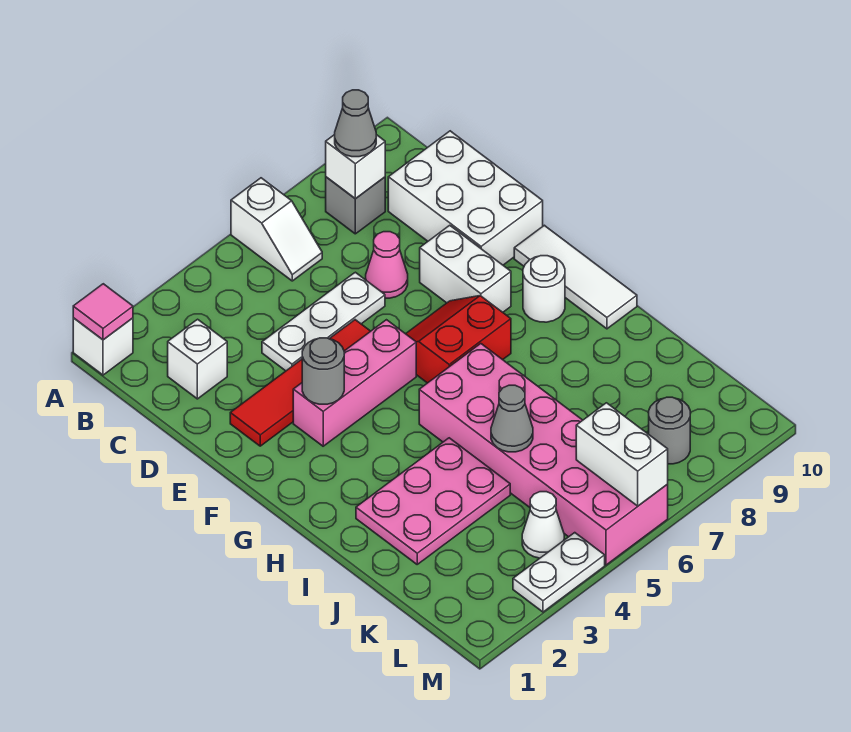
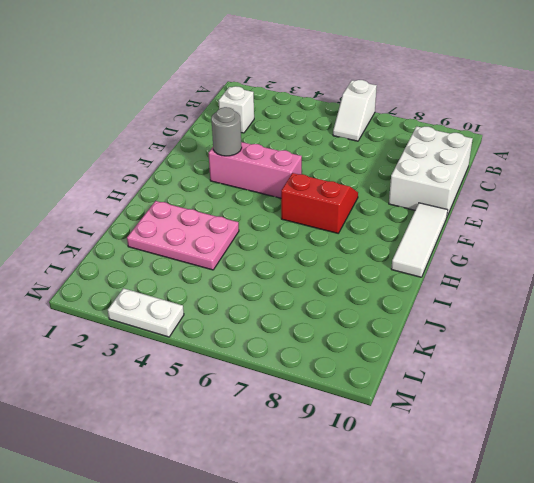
none -> white 1x1 brick [73,318,133,375]
none -> grey 1x1 brick [326,177,385,234]
none -> white 1x3 plate [262,272,385,371]

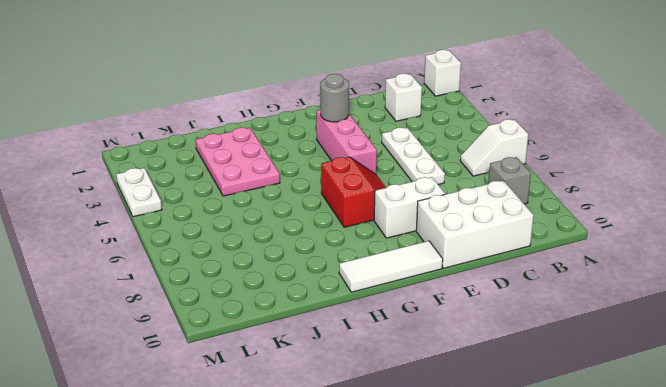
none -> pink 1x1 cone [366,232,408,298]
none -> red 1x4 tile [230,320,370,446]
none -> white 1x1 round brick [523,256,565,322]

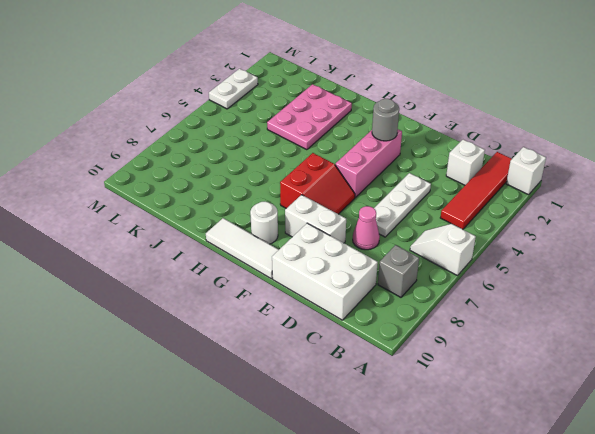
red 1x4 tile [440,152,512,229] -> red 1x4 tile moved to [230,320,370,446]
none -> pink 2x6 brick [419,344,668,565]
none -> white 1x1 cone [522,492,564,558]
none -> grey 1x1 round brick [649,397,690,464]

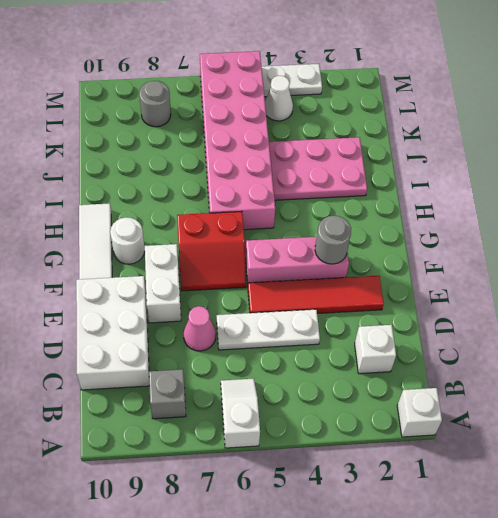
none -> pink 1x1 tile [73,284,133,340]
none -> white 1x1 brick [326,135,385,198]
none -> grey 1x1 cone [491,385,533,452]

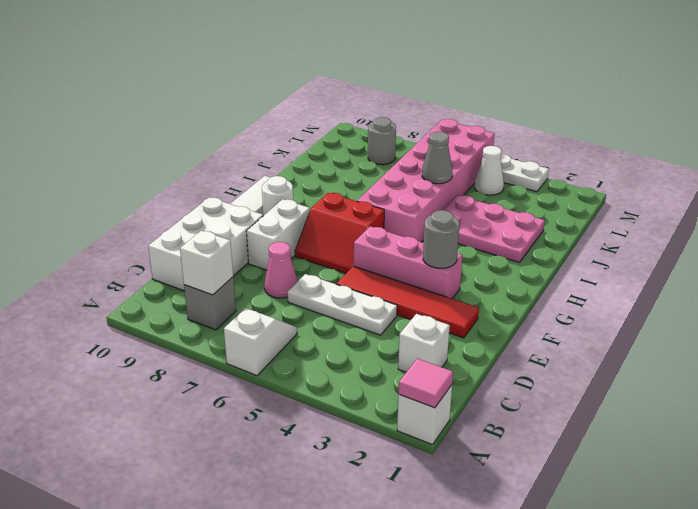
none -> white 1x2 brick [576,403,668,506]
none -> grey 1x1 cone [335,90,376,157]

